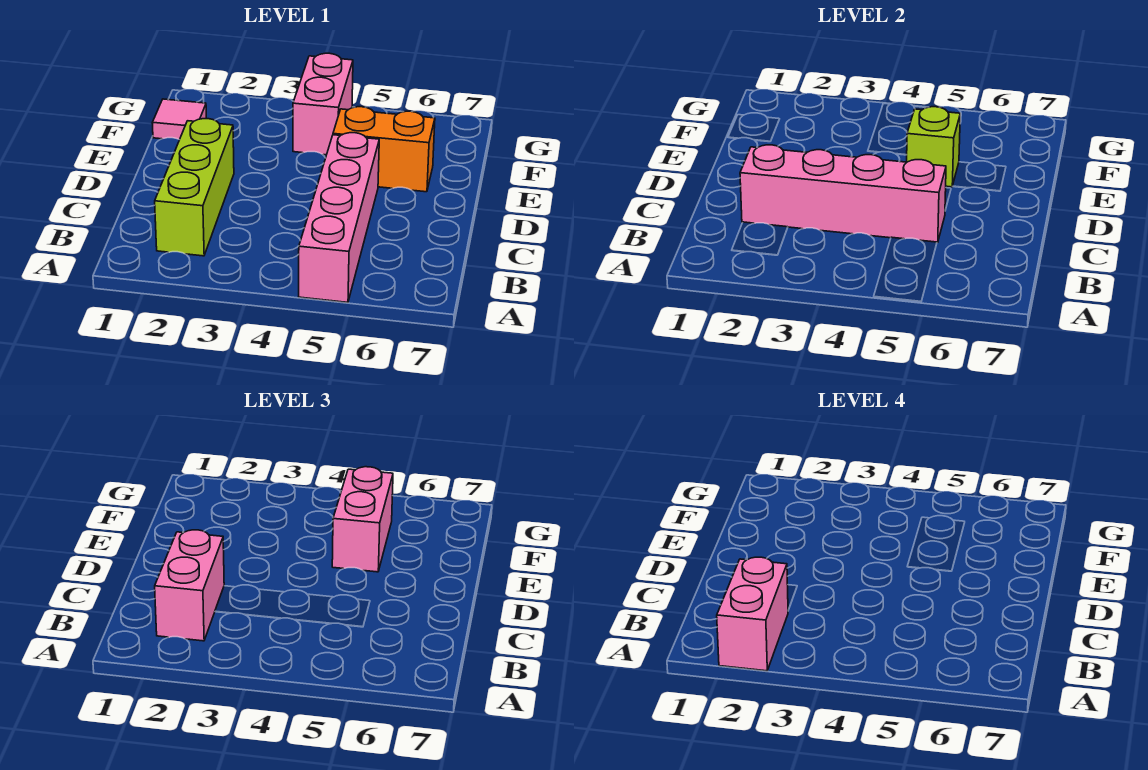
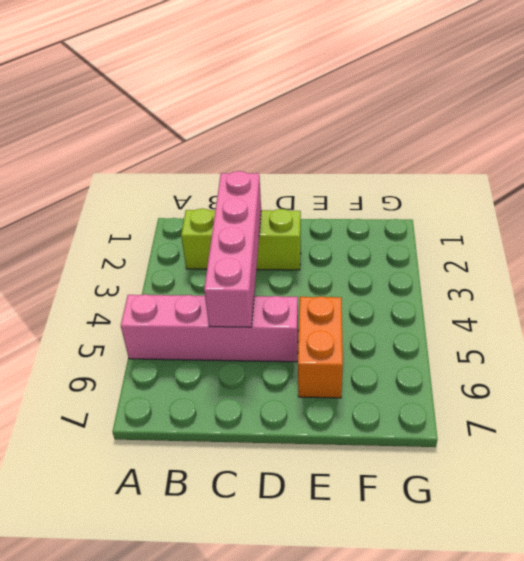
none -> pink 1x1 tile [152,99,206,140]
none -> pink 1x2 brick [293,53,353,155]

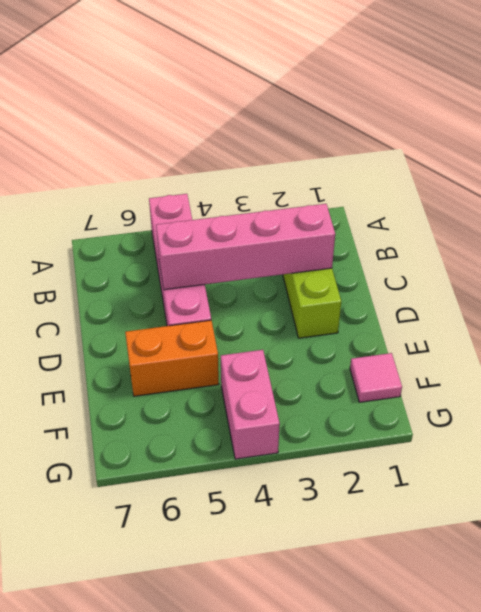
none -> lime 1x1 brick [907,107,960,187]
none -> pink 1x2 brick [155,530,224,641]

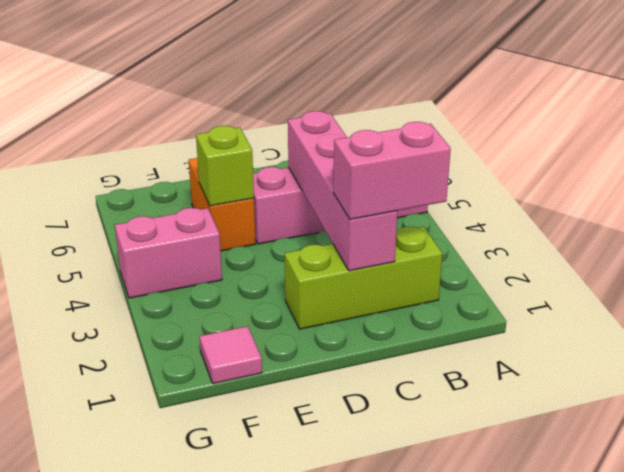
none -> pink 1x2 brick [332,467,393,572]
none -> pink 1x2 brick [717,557,788,671]

